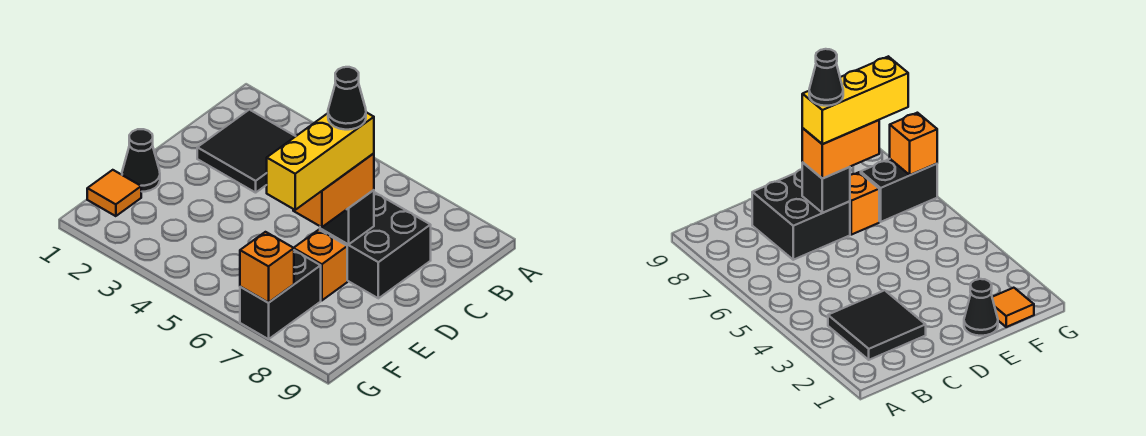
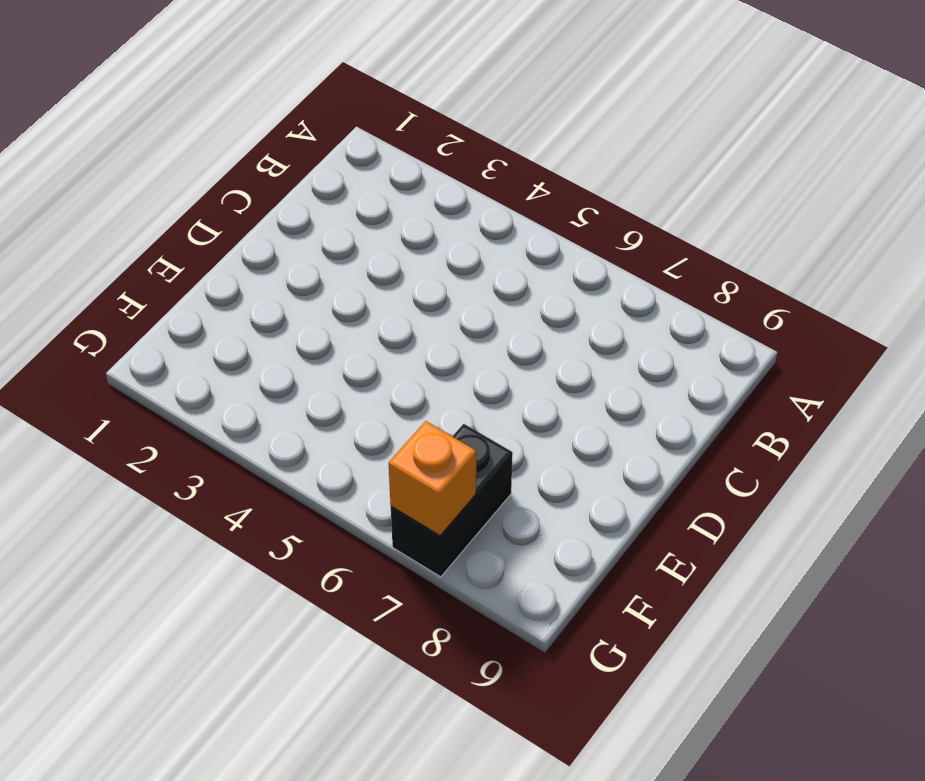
none -> black 2x2 tile [197,110,296,193]
none -> black 2x2 brick [320,192,431,298]

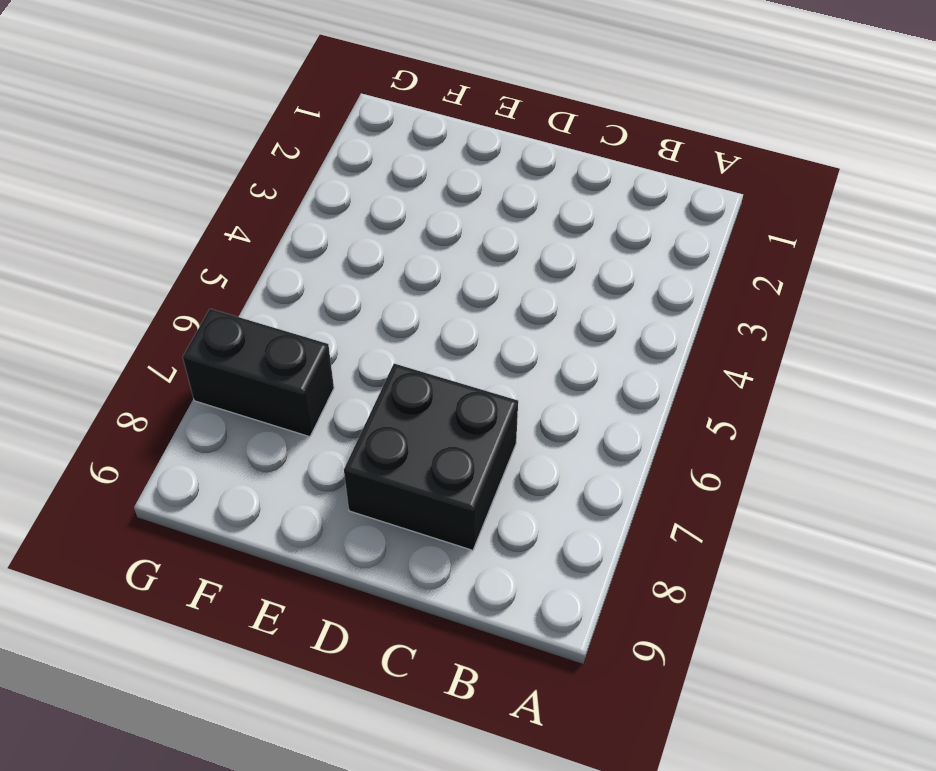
none -> black 2x2 tile [197,110,296,193]
none -> black 1x1 cone [122,129,160,192]

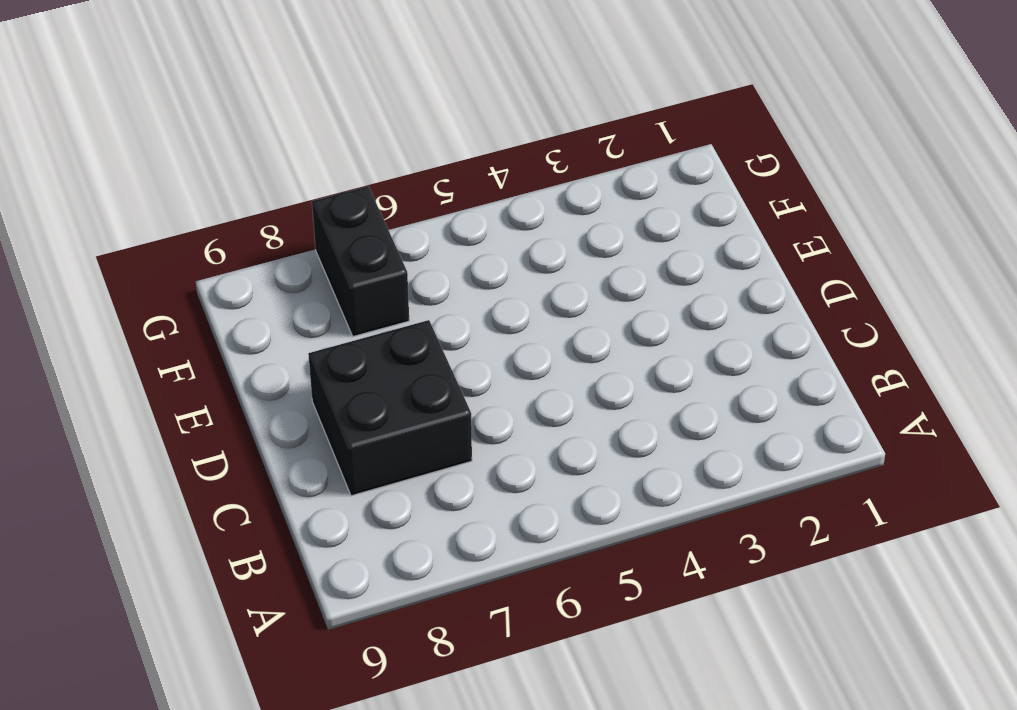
none -> black 2x2 tile [197,110,296,193]
none -> black 1x1 cone [122,129,160,192]

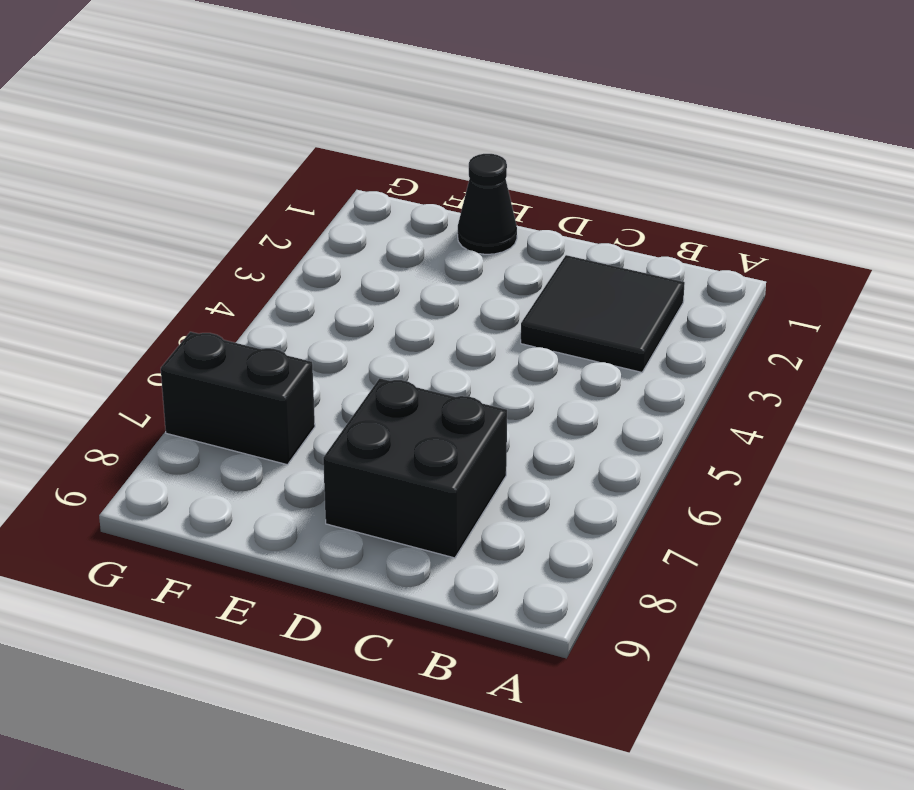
none -> orange 1x1 brick [294,230,347,300]
none -> orange 1x1 tile [87,170,141,216]

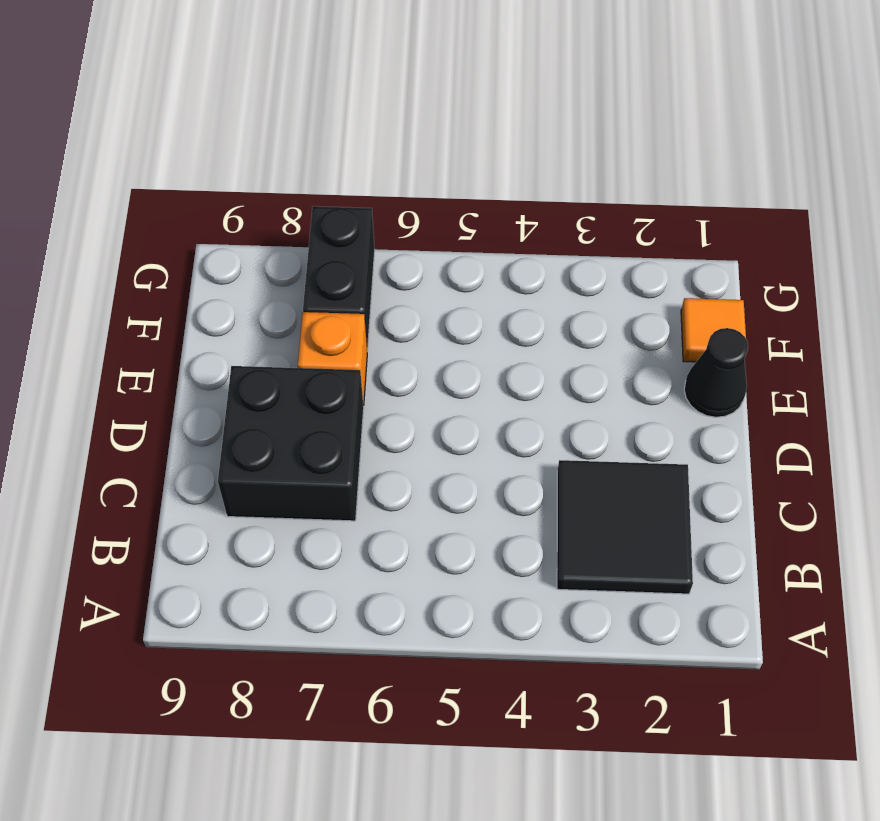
none -> black 1x1 brick [320,190,374,244]
none -> orange 1x1 brick [240,232,294,303]

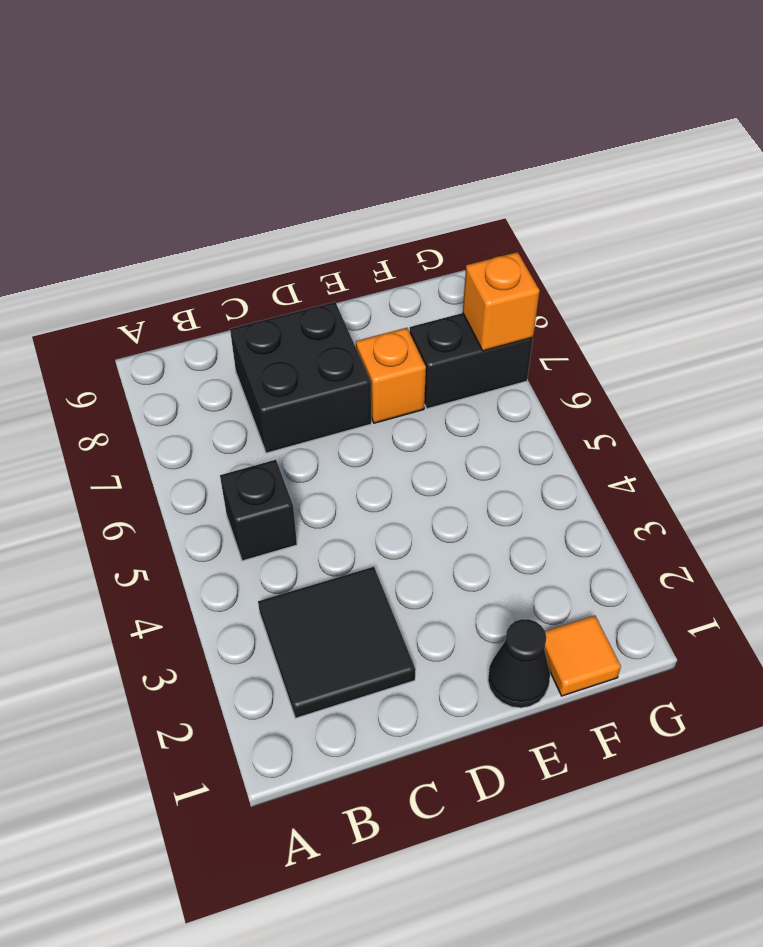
black 1x1 brick [220,460,297,561] -> black 1x1 brick moved to [320,190,374,244]
none -> orange 1x2 brick [293,153,374,227]
none -> yellow 1x3 brick [267,112,374,210]

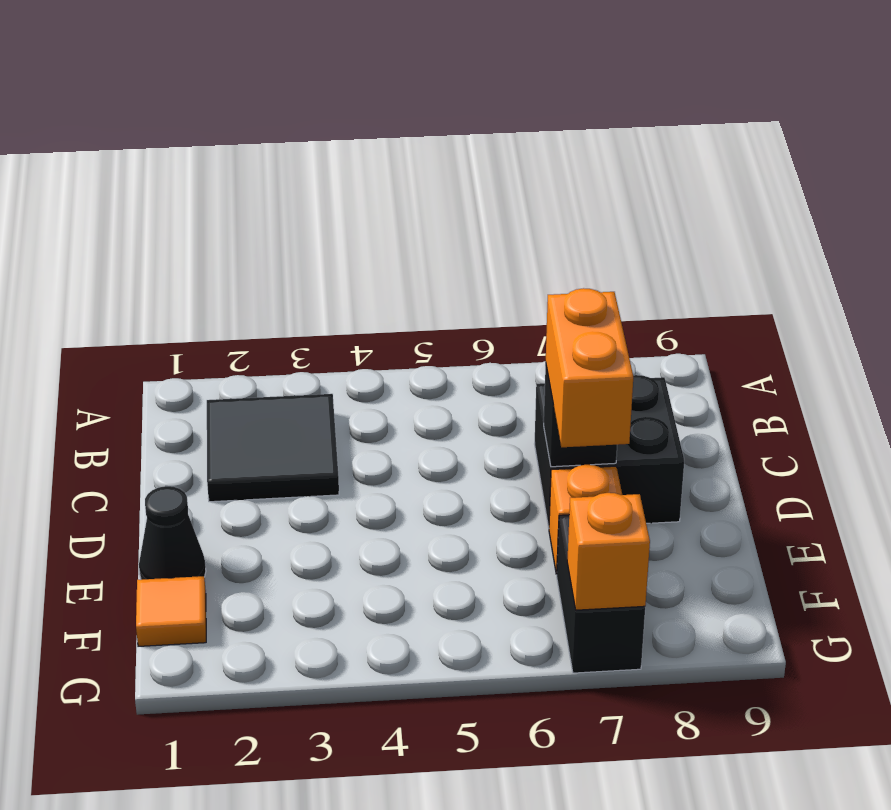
none -> yellow 1x3 brick [267,112,374,210]
none -> black 1x1 cone [328,67,366,130]

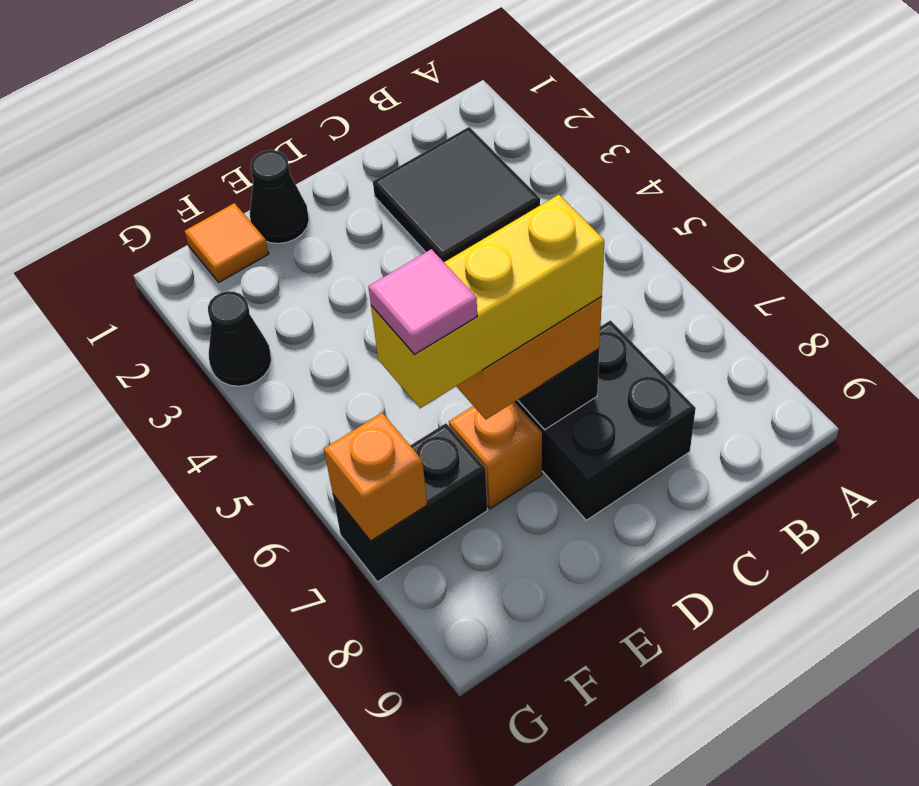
pink 1x1 tile [368,249,477,355] -> none
black 1x1 cone [208,291,271,386] -> black 1x1 cone moved to [328,67,366,130]

